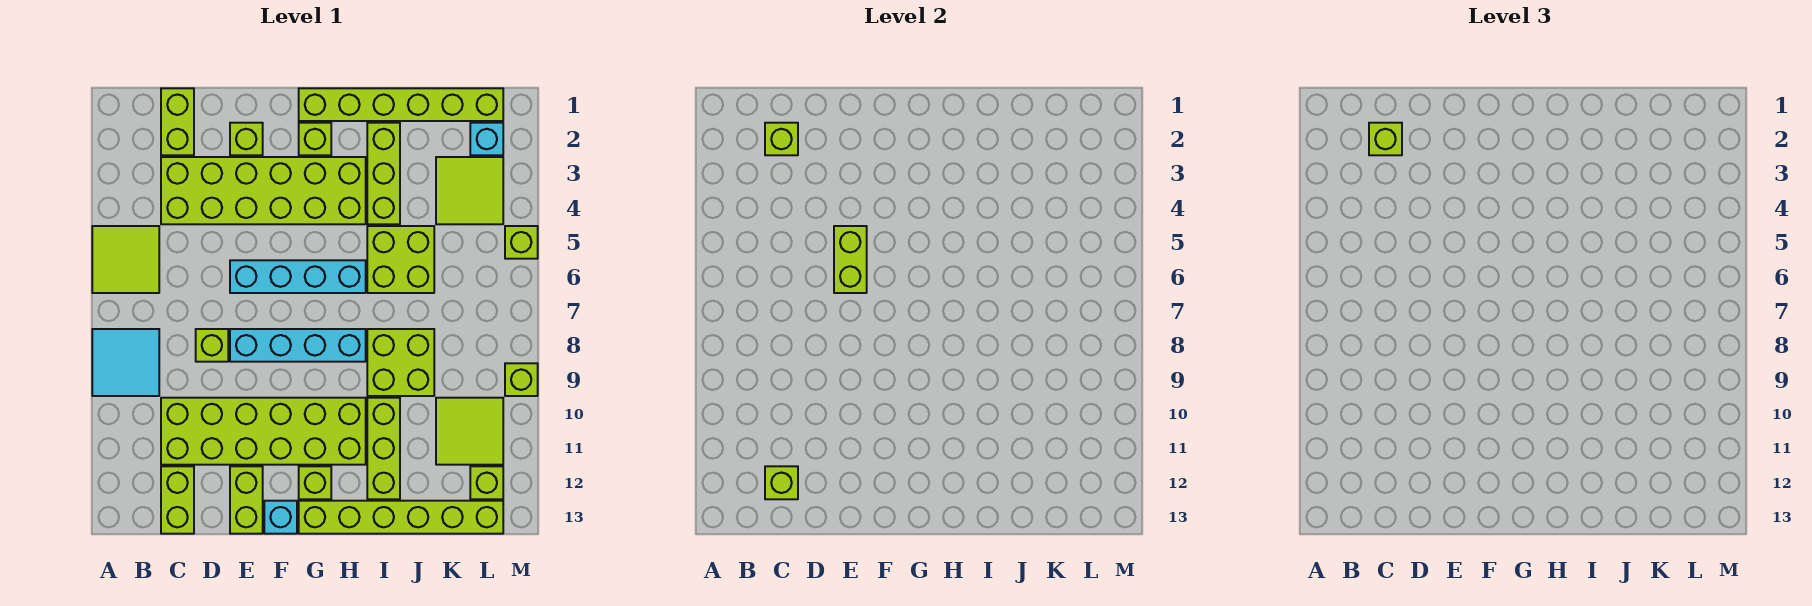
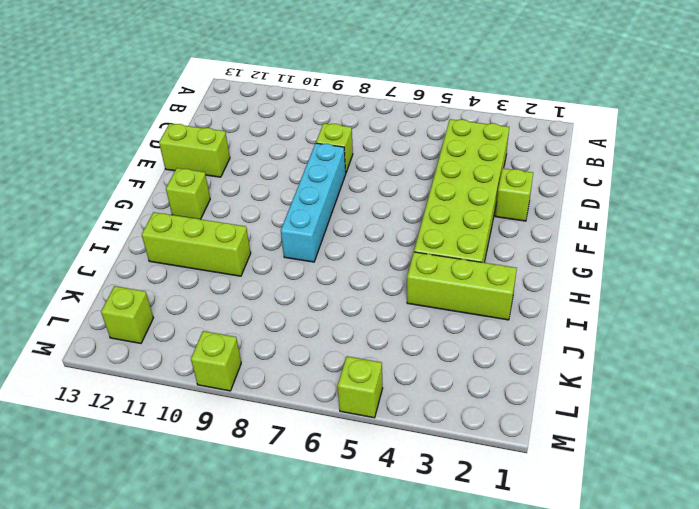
none -> lime 2x2 tile [92,226,159,293]
none -> cyan 2x2 tile [92,329,159,396]
none -> lime 1x2 brick [161,88,194,155]
none -> lime 2x6 brick [161,398,366,465]

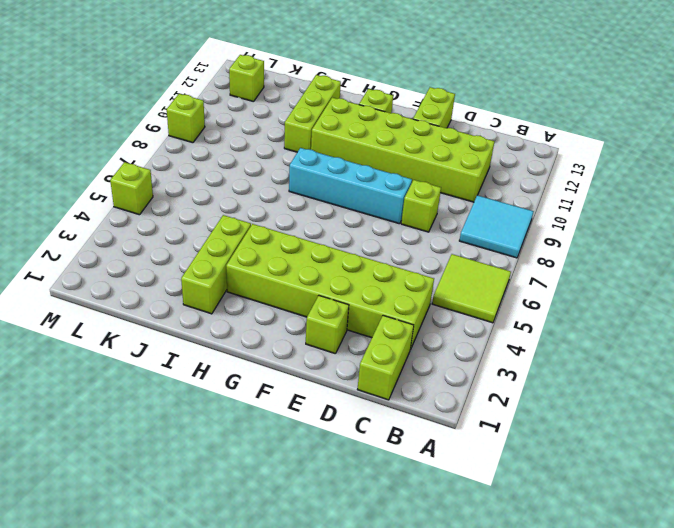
none -> lime 1x2 brick [161,466,194,534]
none -> cyan 1x4 brick [230,260,366,293]
none -> cyan 1x1 brick [264,501,297,534]
none -> lime 1x6 brick [299,88,503,121]

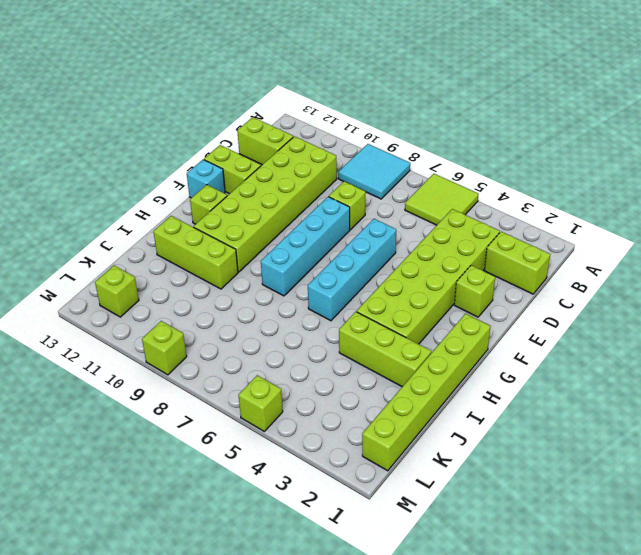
none -> lime 1x1 brick [299,123,331,155]
none -> lime 1x6 brick [299,501,503,534]
none -> lime 2x2 brick [367,226,434,293]
none -> lime 2x2 brick [367,329,434,396]

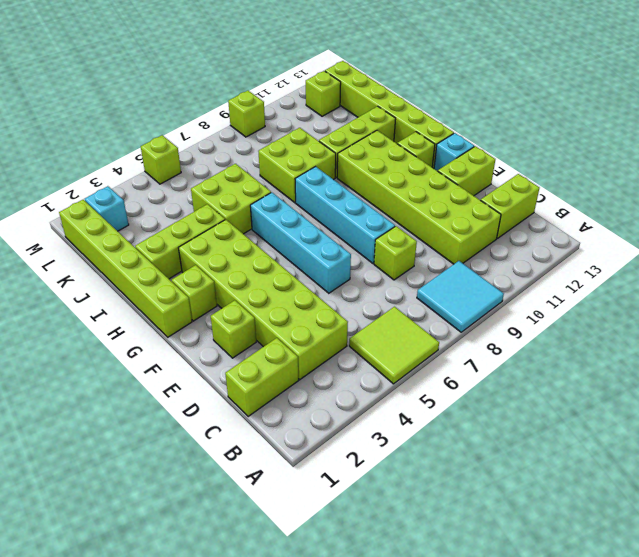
none -> lime 2x2 tile [436,157,503,224]
none -> lime 2x2 tile [436,398,503,465]
none -> lime 1x1 brick [765,123,798,155]
none -> lime 1x1 brick [765,466,798,499]

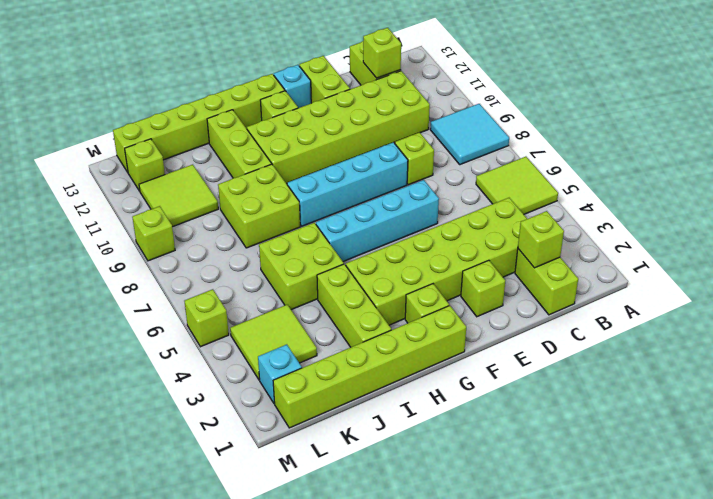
none -> lime 1x2 brick [834,226,867,293]
none -> lime 1x1 brick [1369,123,1402,155]

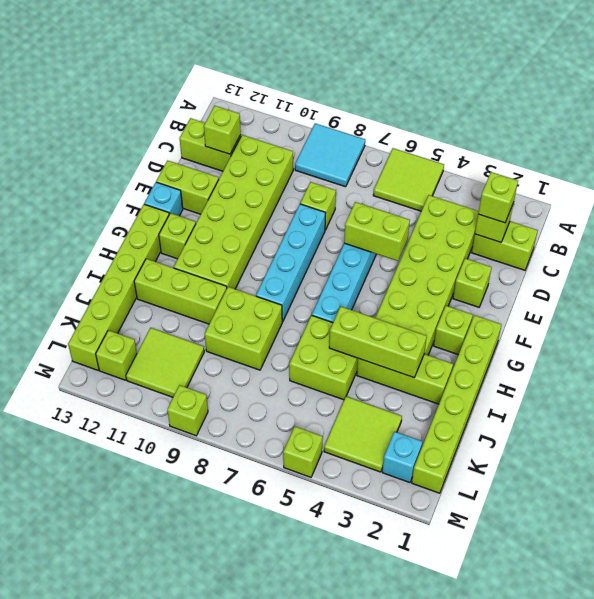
lime 1x3 brick [329,307,427,378] -> none

